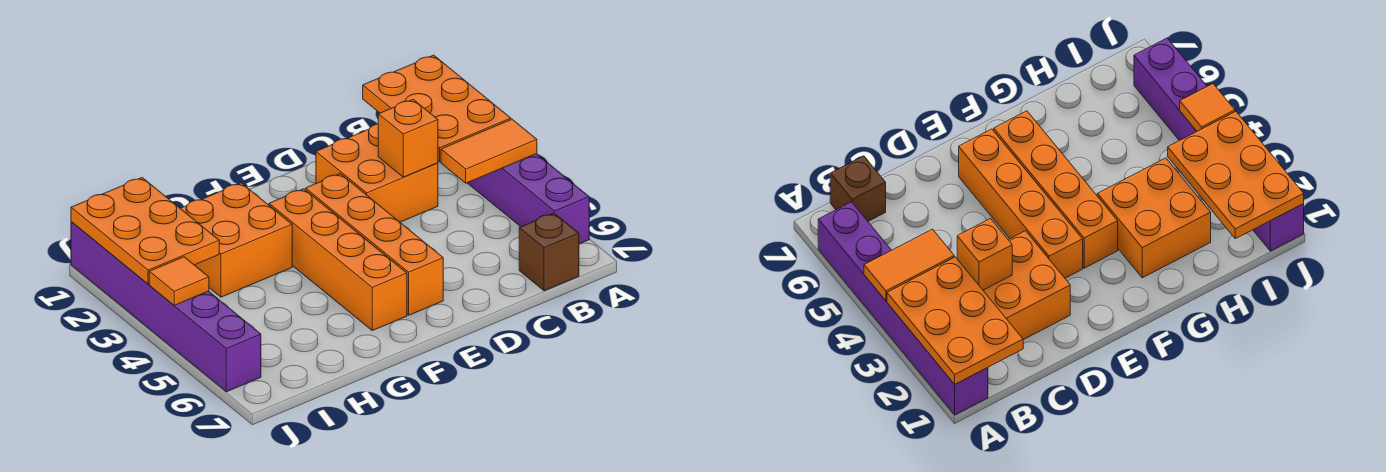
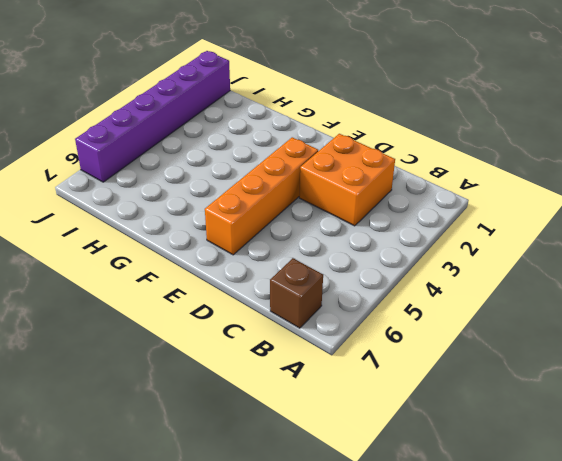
none -> purple 1x6 brick [468,154,589,244]
none -> orange 1x4 brick [269,189,407,331]
none -> orange 2x2 brick [180,183,292,297]

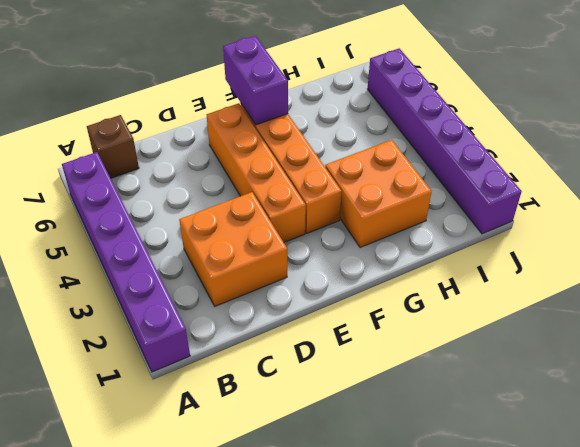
purple 1x2 brick [223,36,288,125] -> none
none -> orange 2x3 plate [363,55,511,162]
none -> orange 1x2 tile [441,119,537,183]
none -> orange 1x1 brick [378,100,438,177]

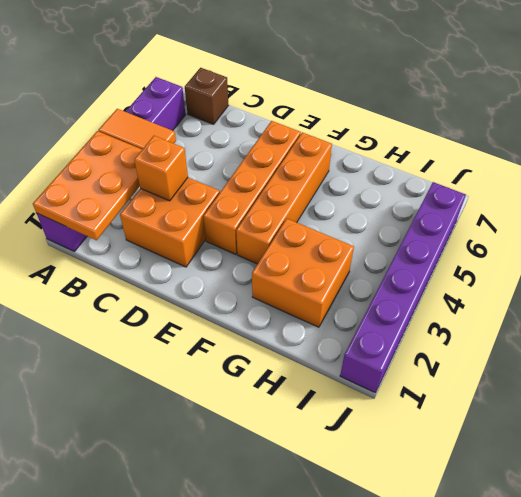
none -> orange 2x3 plate [71,178,219,284]
none -> orange 1x1 tile [149,257,209,305]

